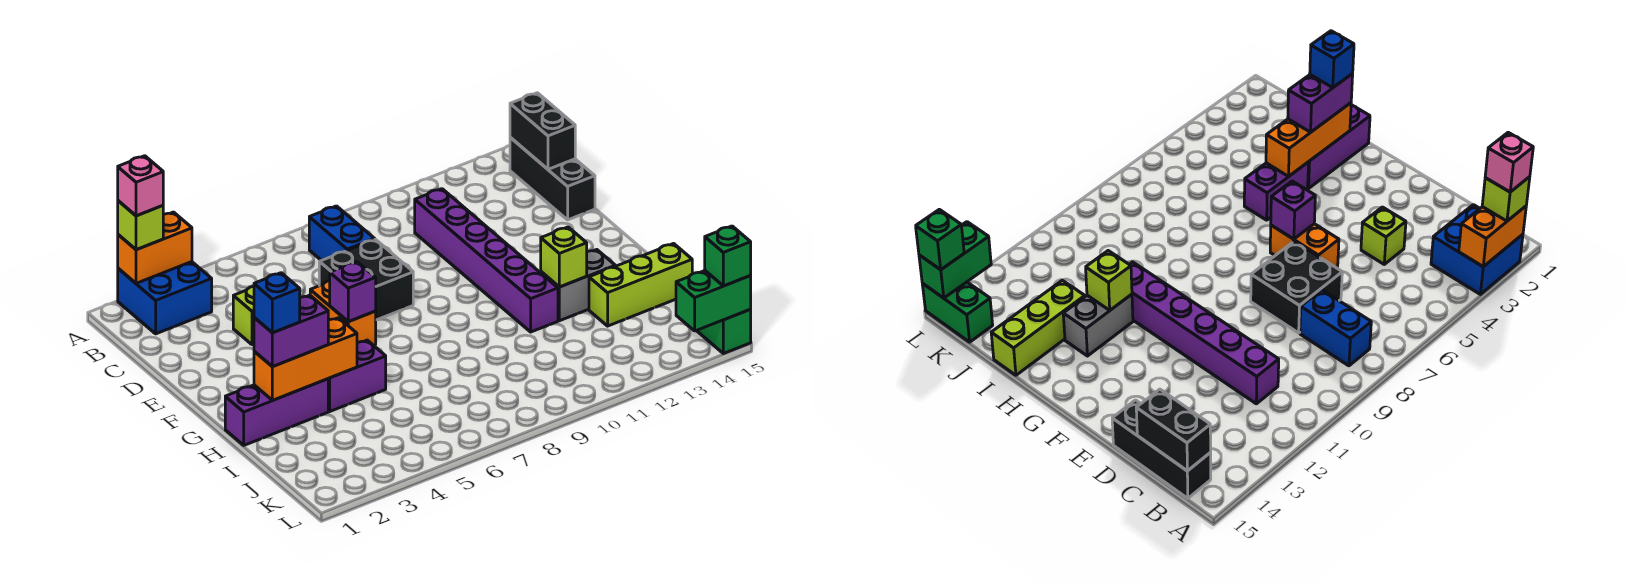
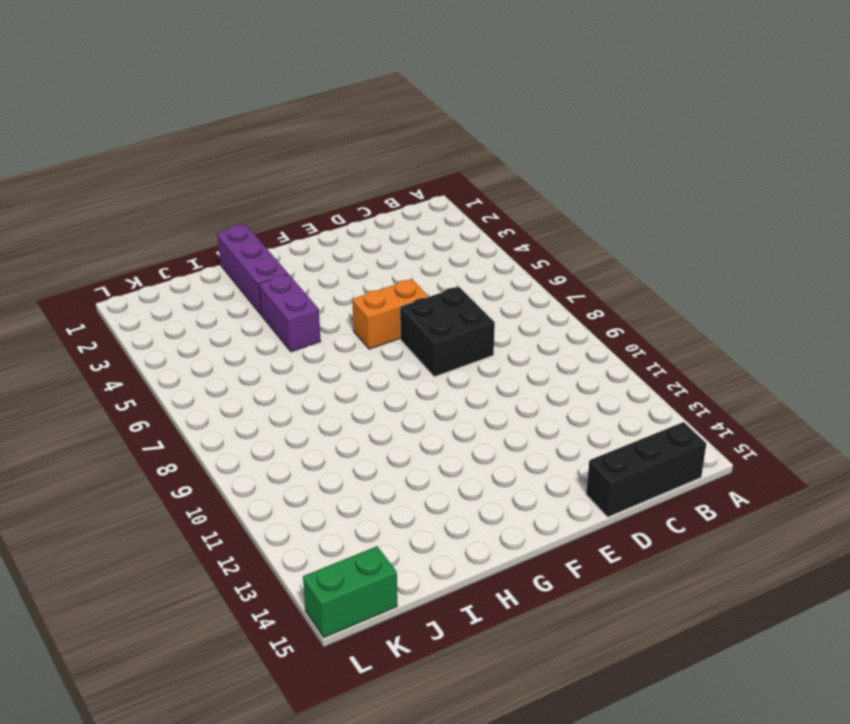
none -> blue 2x2 brick [118,262,212,334]
none -> blue 1x2 brick [309,206,375,261]
none -> purple 1x6 brick [415,189,558,332]

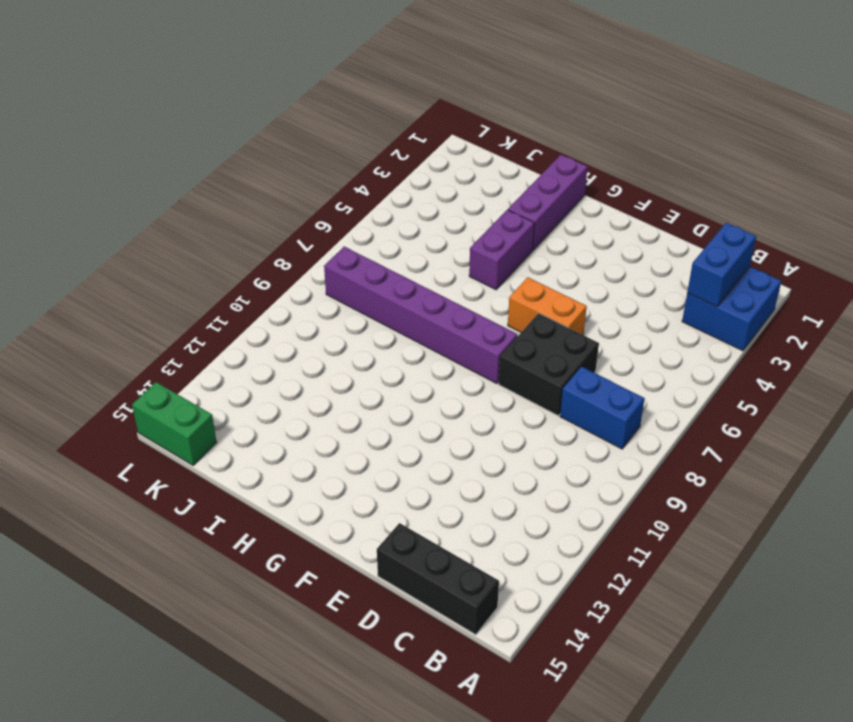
blue 1x2 brick [687,223,756,307] -> none
purple 1x6 brick [324,246,518,384] -> purple 1x6 brick moved to [415,189,558,332]
none -> lime 1x1 brick [233,286,254,345]
none -> grey 1x2 brick [541,250,615,321]
none -> lime 1x3 brick [589,244,692,326]

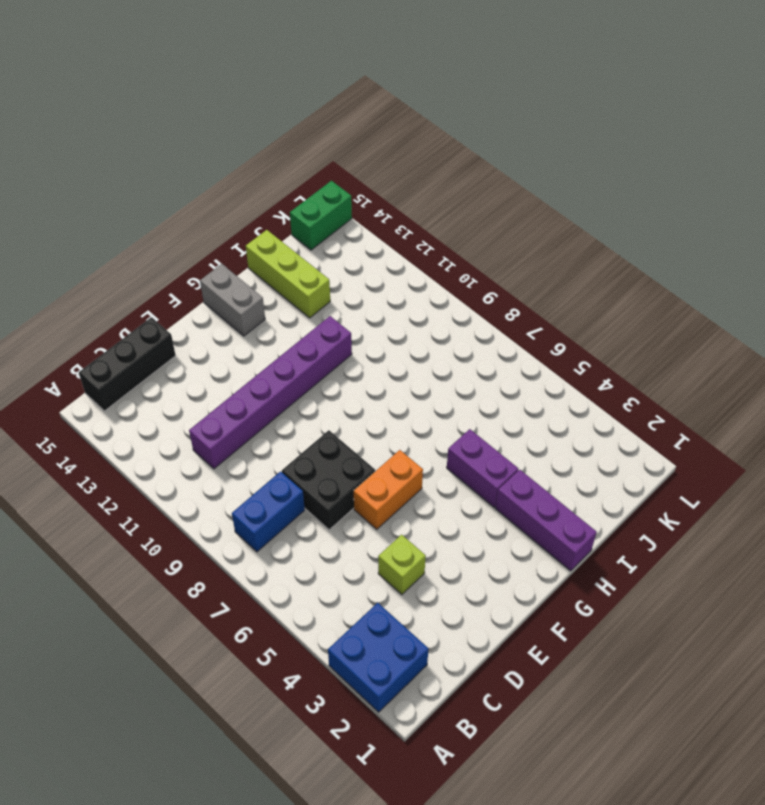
grey 1x2 brick [200,264,265,336] -> grey 1x2 brick moved to [541,250,615,321]
none -> orange 1x2 brick [118,212,192,283]
none -> black 1x2 brick [510,93,575,169]
none -> purple 1x1 brick [330,262,376,322]

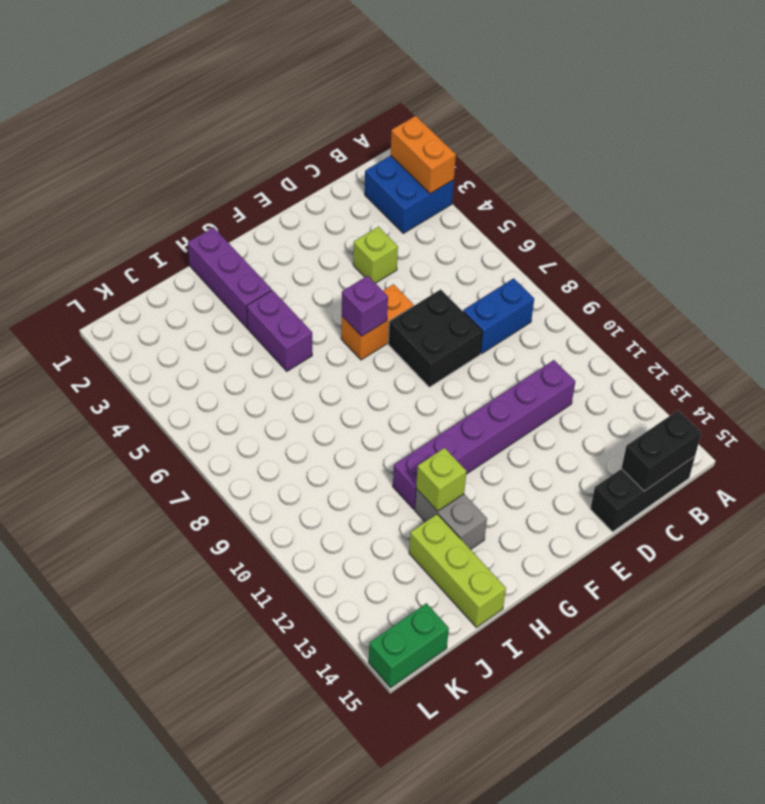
none -> orange 1x3 brick [254,318,357,400]
none -> green 1x2 brick [676,271,751,331]
none -> lime 1x1 brick [118,201,163,250]

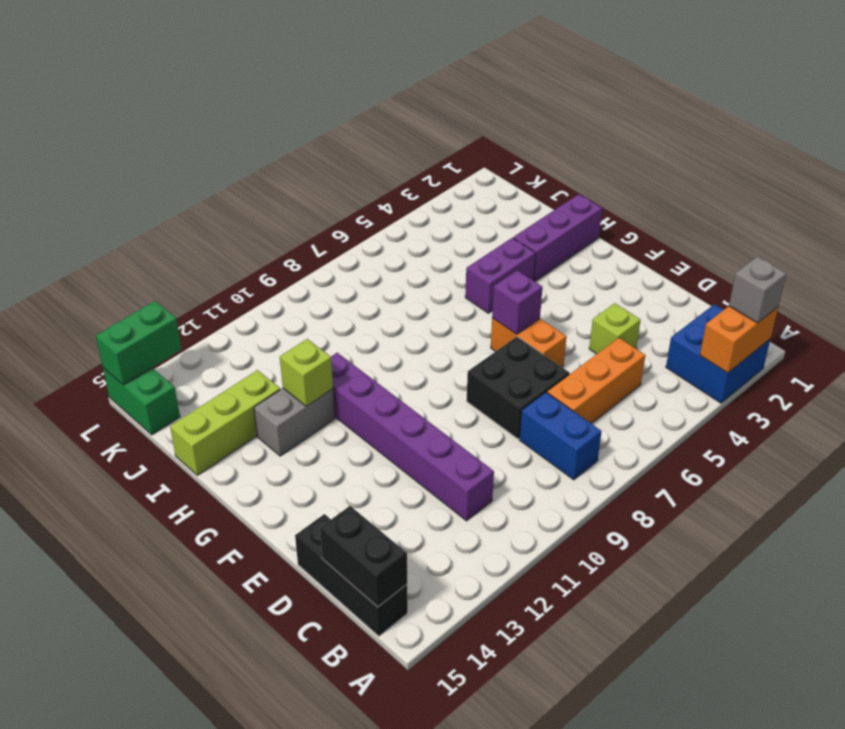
grey 1x1 brick [729,257,786,323] -> lime 1x1 brick [118,201,163,250]
orange 1x3 brick [547,338,645,424] -> orange 1x3 brick moved to [254,318,357,400]
none -> purple 1x2 brick [254,295,328,367]
none -> green 1x1 brick [705,226,751,286]
none -> pink 1x1 brick [118,156,163,216]

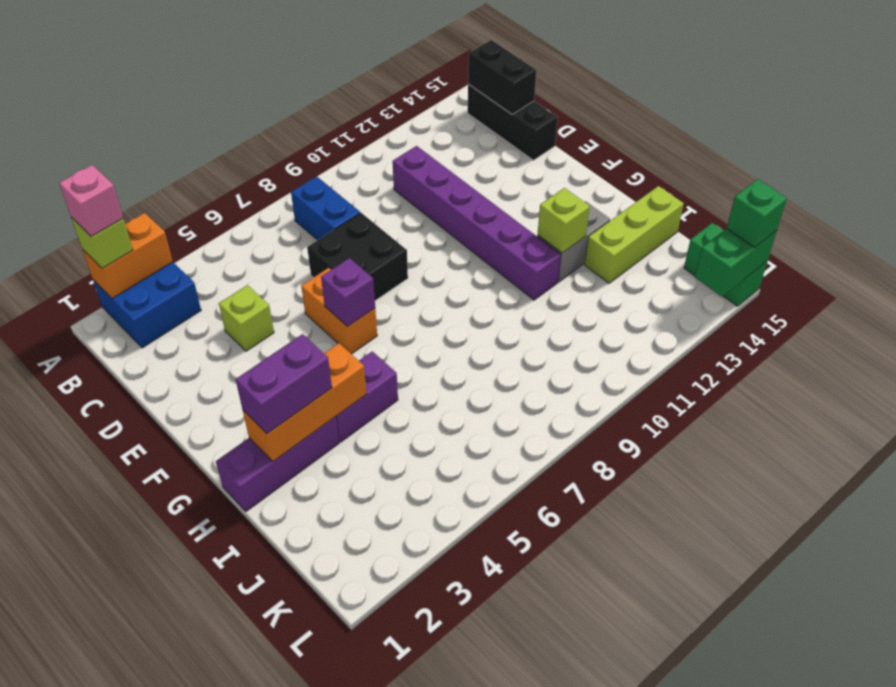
none -> blue 1x1 brick [254,273,300,333]

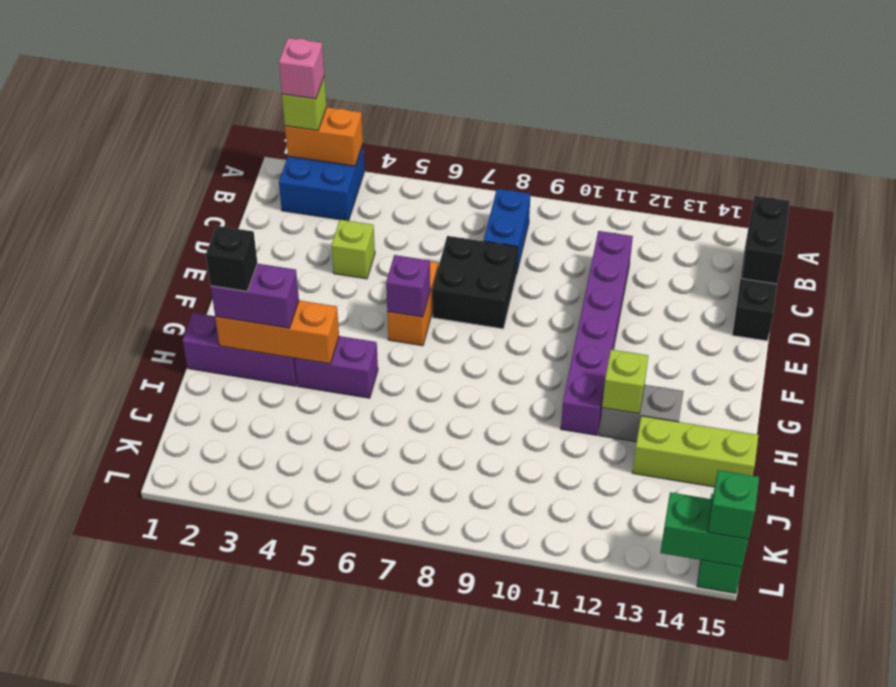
black 1x1 brick [206,226,257,291] -> blue 1x1 brick [254,273,300,333]

